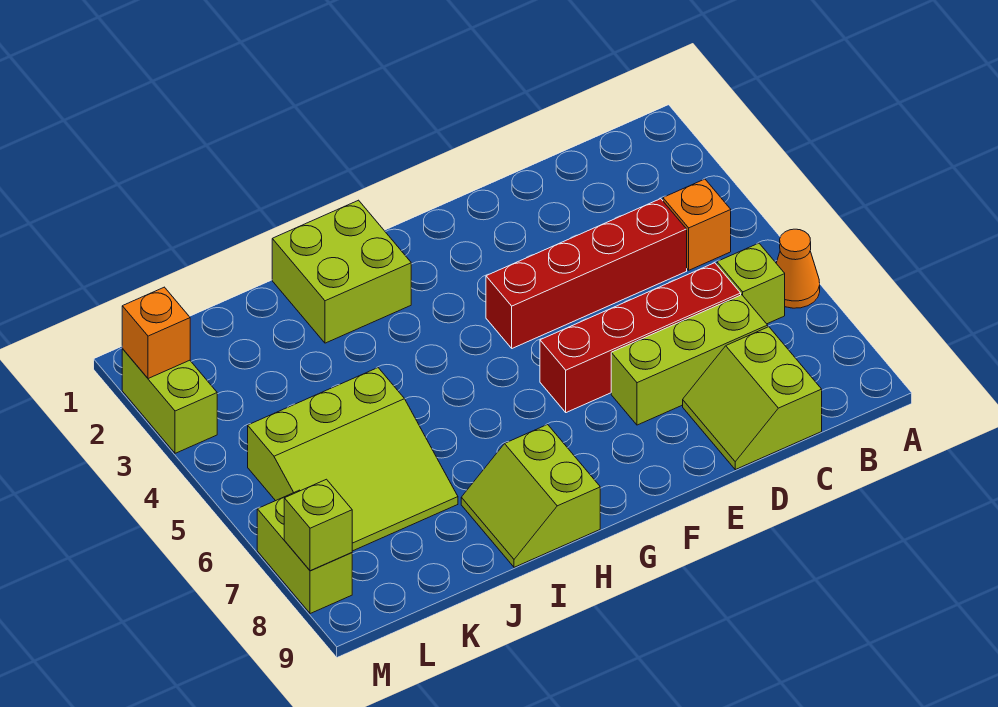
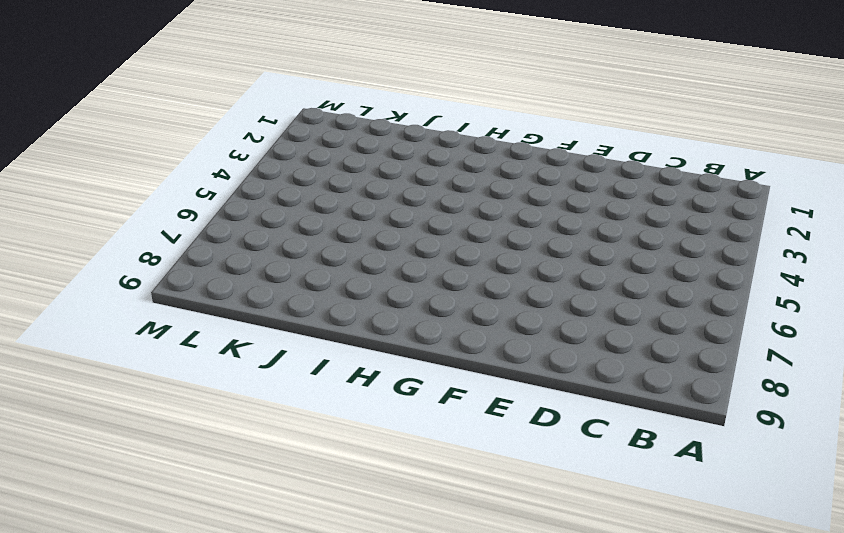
none -> orange 1x1 cone [776,229,820,308]
none -> orange 1x1 brick [663,179,731,270]
none -> lime 1x1 brick [717,243,785,324]

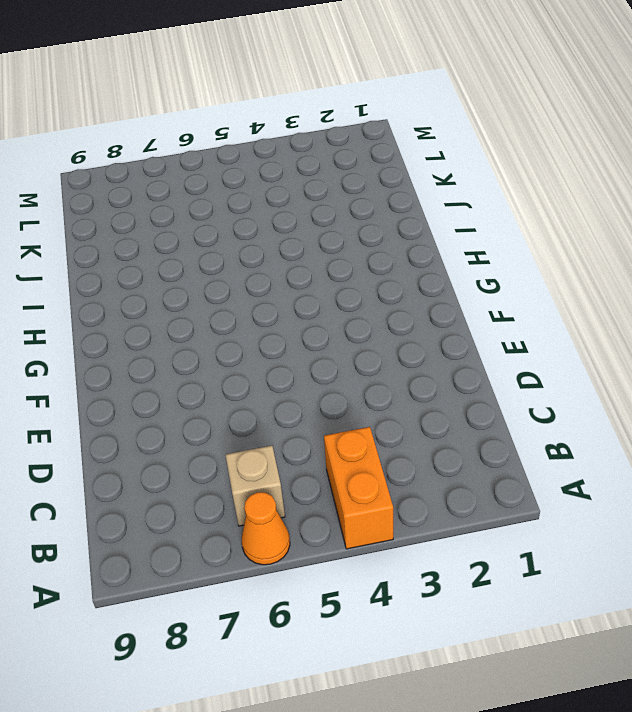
orange 1x2 brick [324,427,393,549] -> orange 1x1 brick [663,179,731,270]
tan 1x1 brick [226,446,285,526] -> lime 1x1 brick [717,243,785,324]
none -> red 1x4 brick [486,199,687,348]
none -> red 1x4 brick [540,263,741,413]
none -> lime 1x3 brick [611,295,768,425]

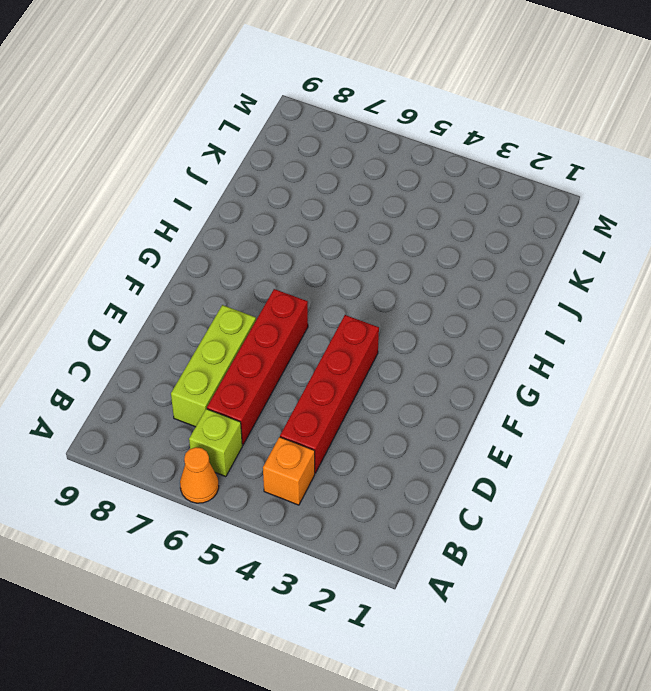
none -> lime 2x2 slope [683,327,822,470]
none -> lime 2x2 brick [272,200,411,343]
none -> lime 2x2 slope [461,425,600,567]

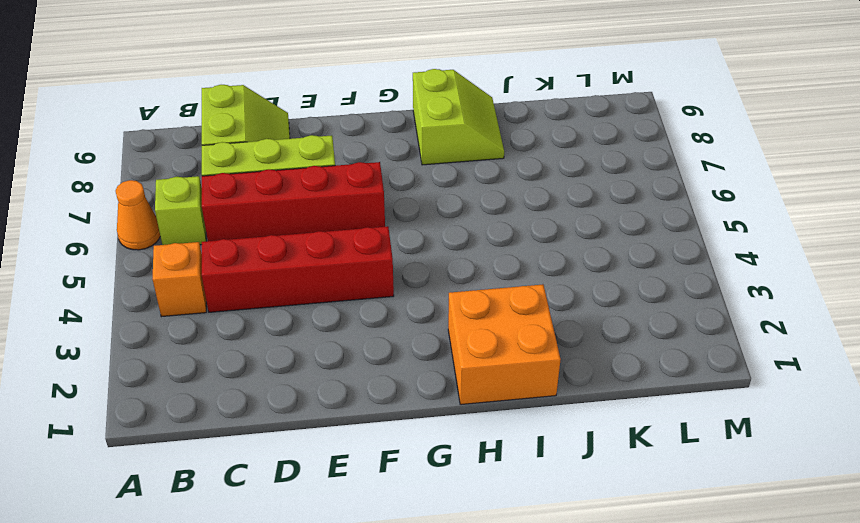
orange 2x2 brick [448,284,561,405] -> lime 2x2 brick [272,200,411,343]
none -> lime 3x3 slope [248,368,458,551]
none -> lime 1x2 brick [122,349,217,453]
none -> lime 1x2 brick [257,490,352,614]

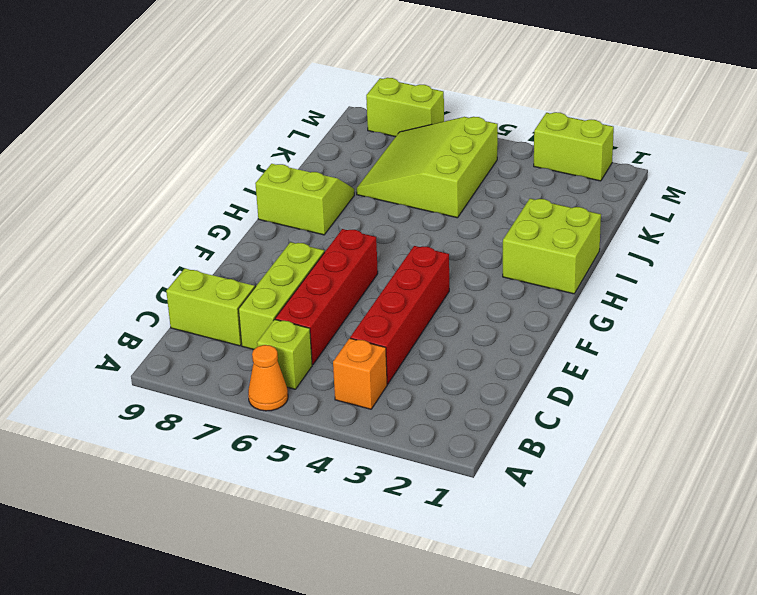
none -> orange 1x1 brick [122,287,190,379]
none -> lime 1x1 brick [284,479,352,571]

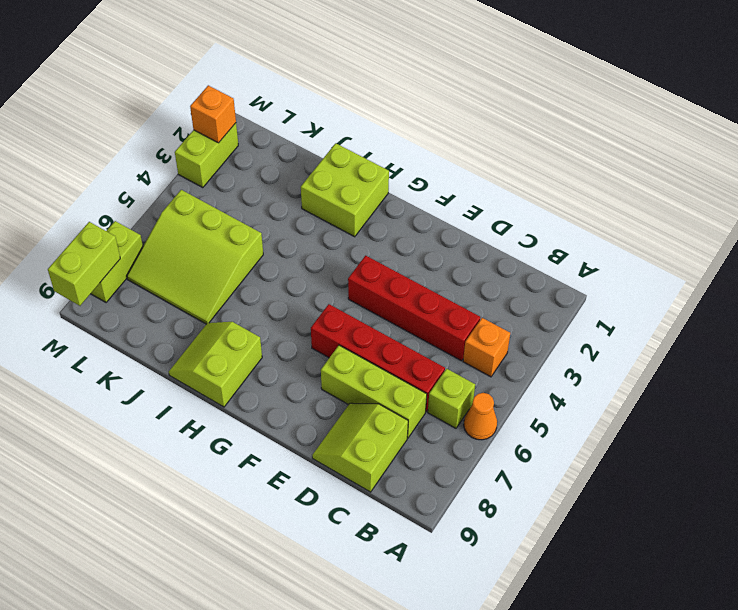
lime 1x2 brick [48,222,120,306] -> lime 1x1 brick [284,479,352,571]

